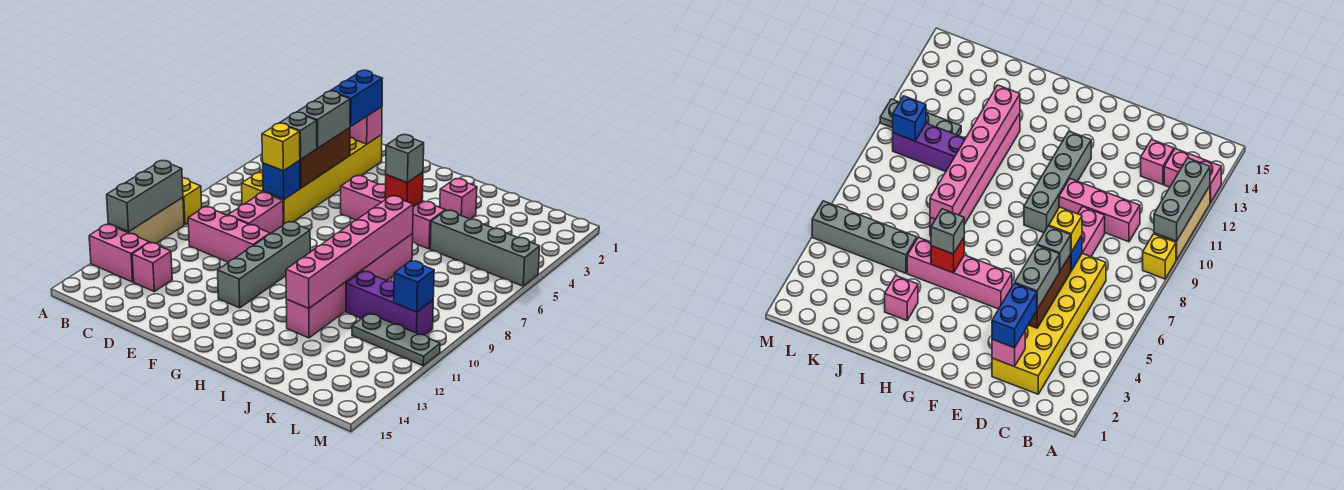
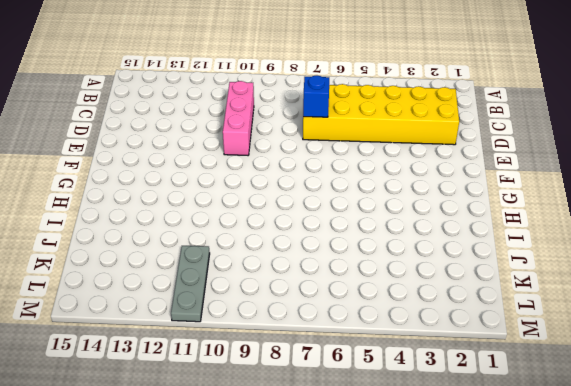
none -> yellow 1x1 brick [182,178,202,225]
none -> tan 1x3 brick [116,197,184,243]
none -> pink 1x2 brick [89,224,149,282]

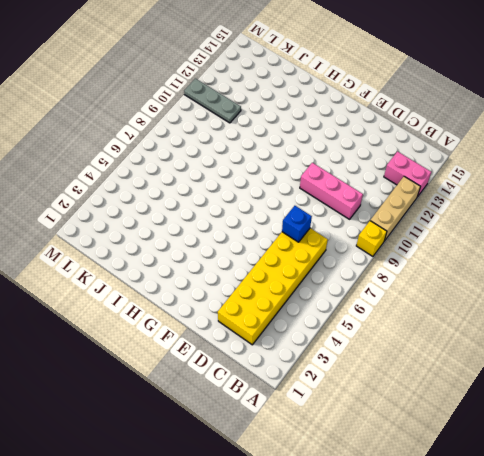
none -> pink 1x1 brick [132,242,172,292]
none -> pink 1x2 brick [228,192,283,234]
none -> pink 1x4 brick [341,176,445,249]

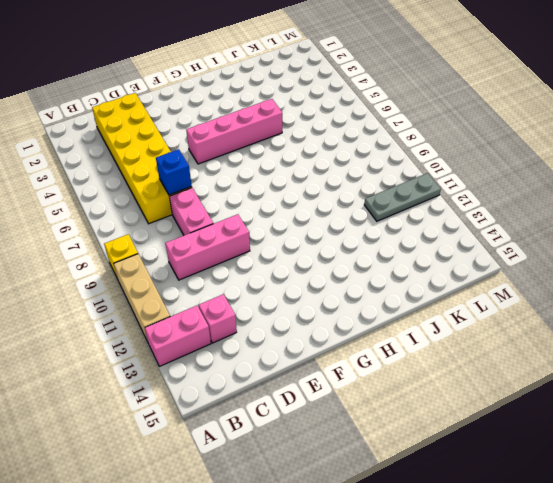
none -> grey 1x4 brick [218,222,310,308]
none -> pink 1x1 brick [440,179,477,219]
none -> pink 1x6 brick [286,233,413,338]

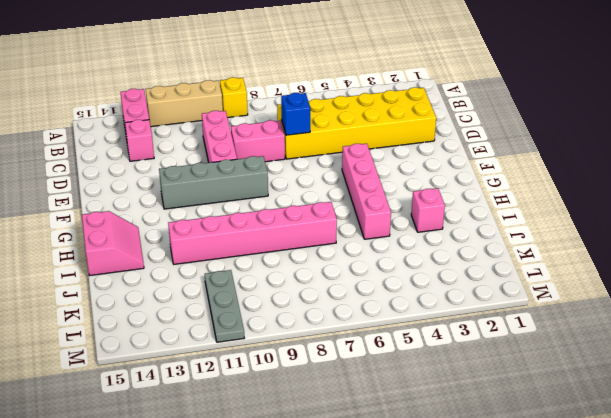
pink 2x2 slope [82,211,144,276] -> none
none -> grey 1x4 brick [430,210,540,286]
none -> purple 1x3 brick [346,271,433,335]
none -> grey 1x3 brick [107,161,183,232]

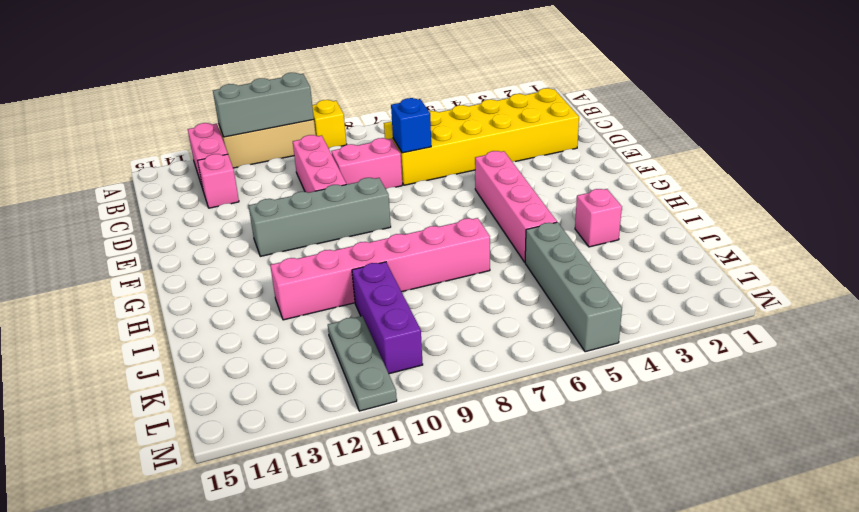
none -> pink 1x1 brick [350,107,382,144]
none -> brown 1x3 brick [300,128,350,188]
none -> red 1x1 brick [385,172,423,207]

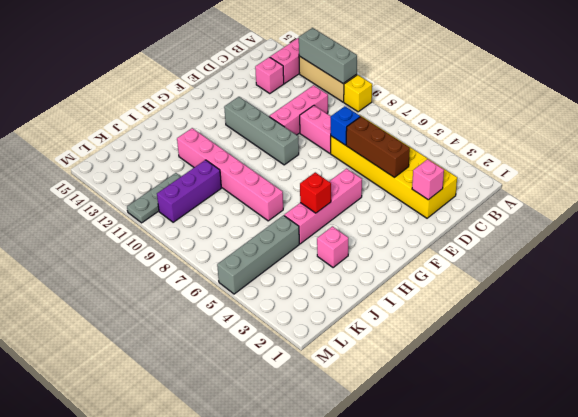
none -> pink 1x6 brick [286,196,413,309]
none -> blue 1x1 brick [394,261,434,312]
none -> blue 1x2 brick [331,70,383,126]

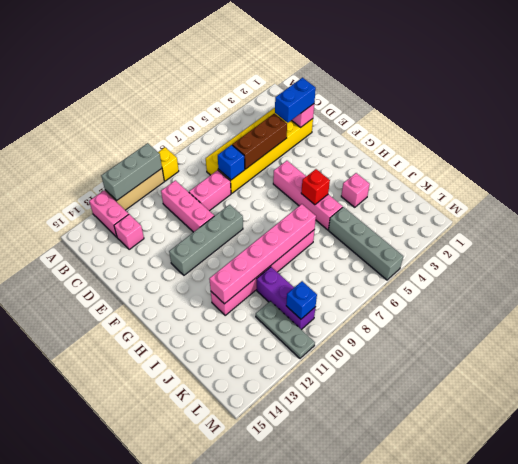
none -> grey 1x2 brick [297,91,350,148]
none -> grey 1x1 brick [280,112,317,159]
none -> yellow 1x1 brick [262,123,300,171]

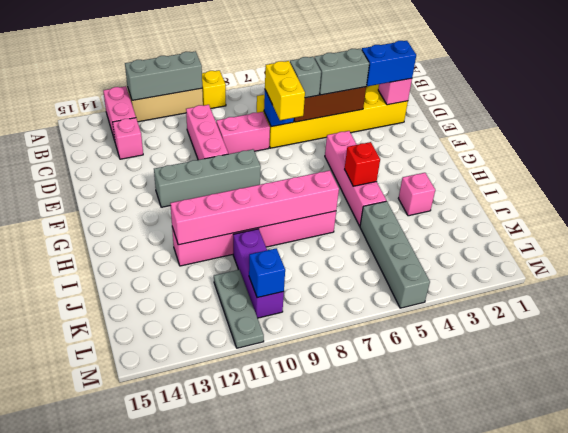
yellow 1x2 brick [265,61,305,120] -> yellow 1x1 brick [262,123,300,171]
none -> grey 1x1 brick [386,135,424,183]

